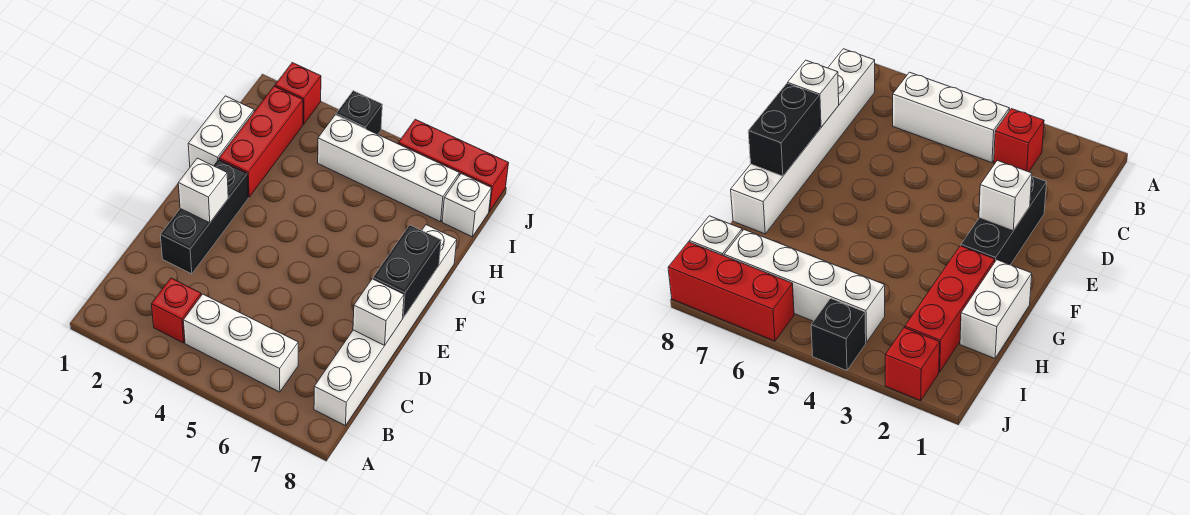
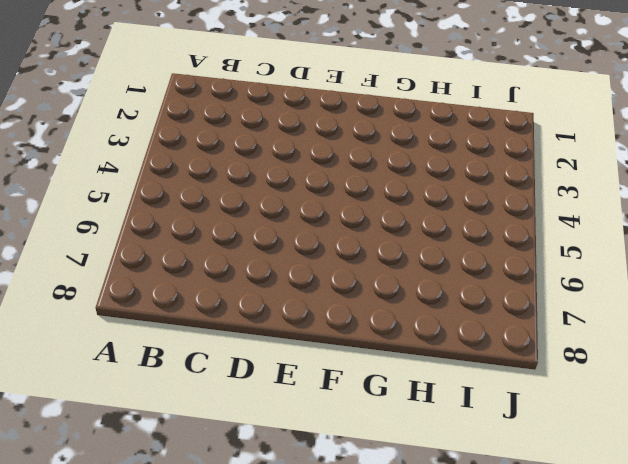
none -> red 1x1 brick [152,278,201,343]
none -> white 1x3 brick [183,294,298,392]
none -> white 1x6 brick [314,225,457,426]

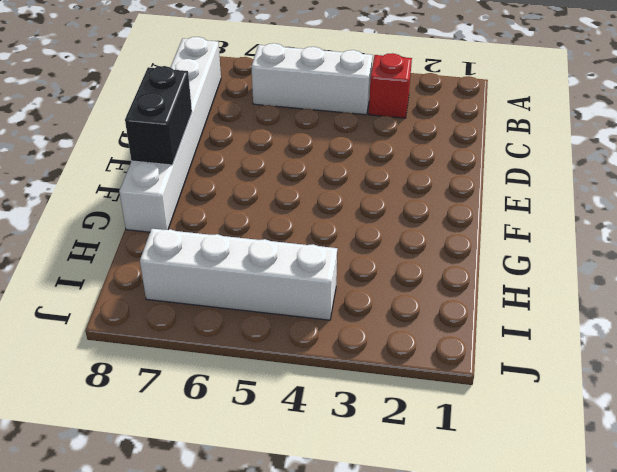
none -> black 1x3 brick [160,159,248,274]
none -> white 1x2 brick [188,96,254,167]
none -> red 1x3 brick [219,86,303,197]

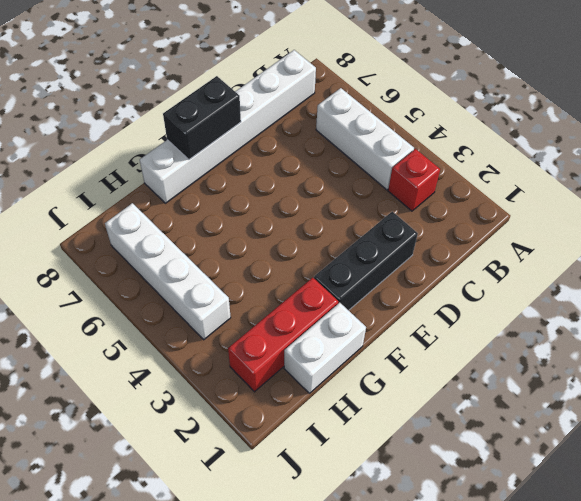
none -> white 1x1 brick [442,174,492,237]
none -> red 1x1 brick [275,63,321,124]
none -> black 1x1 brick [336,91,382,134]

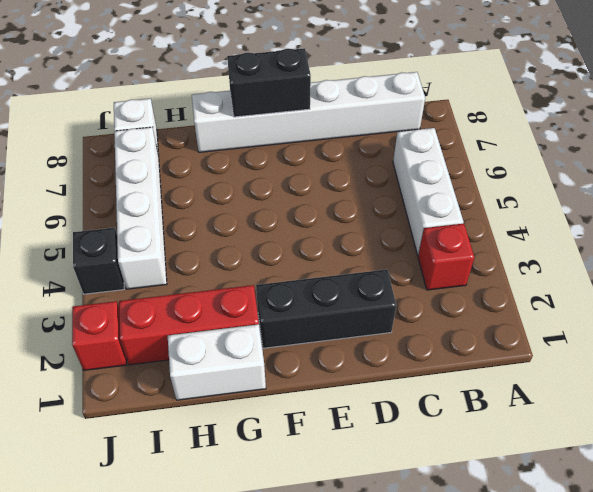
none -> red 1x3 brick [398,119,509,211]
none -> white 1x1 brick [353,279,404,345]
none -> white 1x1 brick [178,158,228,223]

